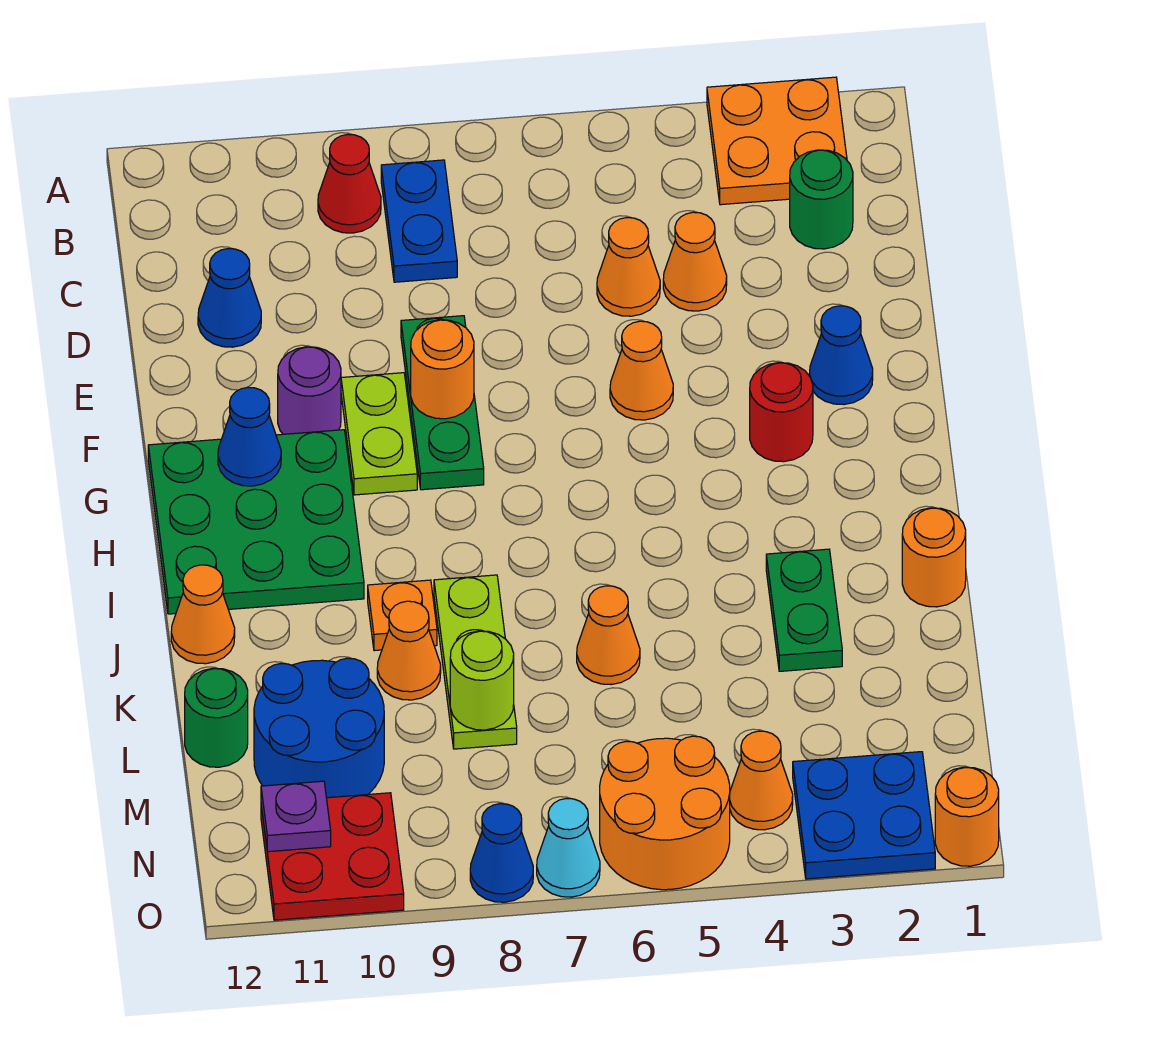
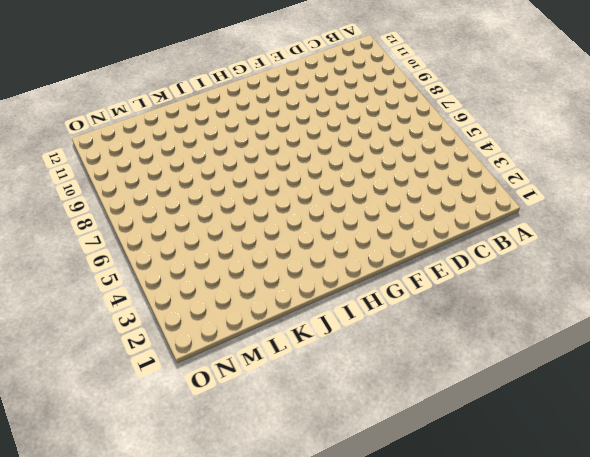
none -> orange 2x2 plate [707,77,847,205]
none -> blue 1x2 plate [381,160,457,282]
none -> red 1x1 cone [318,134,381,233]
none -> green 1x1 round brick [790,150,853,249]

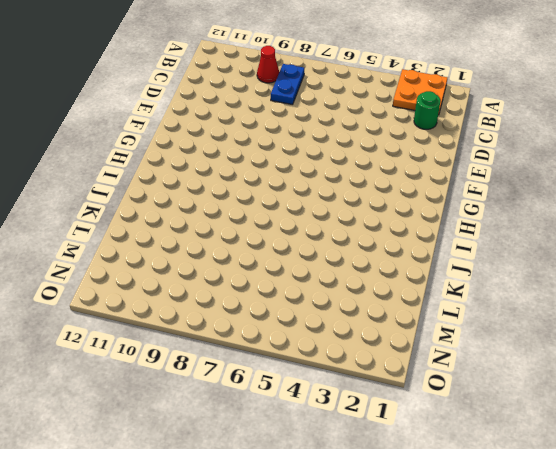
none -> orange 1x1 cone [663,212,727,311]
none -> orange 1x1 cone [597,218,660,316]
none -> blue 1x1 cone [198,249,261,347]
none -> green 1x3 plate [401,316,484,490]

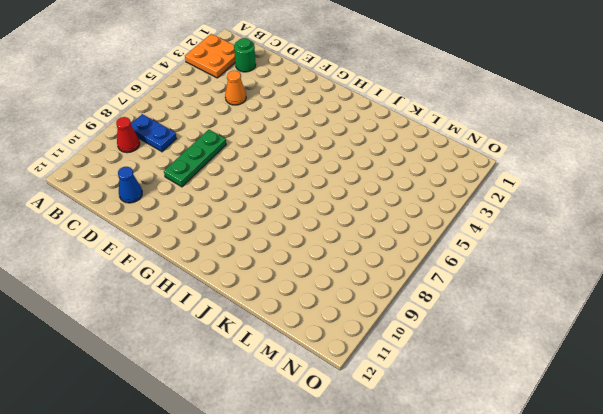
green 1x3 plate [164,130,226,187] -> green 1x3 plate turned to [401,316,484,490]
none -> orange 1x1 cone [597,218,660,316]
none -> blue 1x1 cone [809,306,873,405]
none -> orange 1x1 cone [610,321,673,420]
none -> lime 1x2 plate [341,373,417,495]

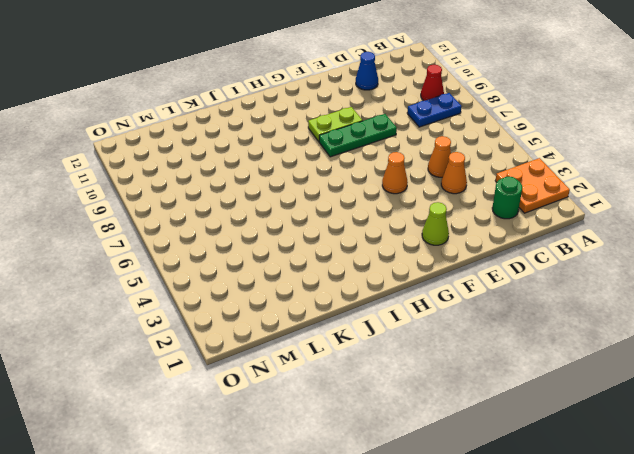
lime 1x1 cone [422,202,449,245] -> blue 1x1 cone [809,306,873,405]
none -> purple 1x1 round brick [278,347,341,434]
none -> red 1x1 round brick [750,363,813,462]
none -> green 3x3 plate [148,430,364,614]
none -> orange 1x1 round brick [902,508,966,607]

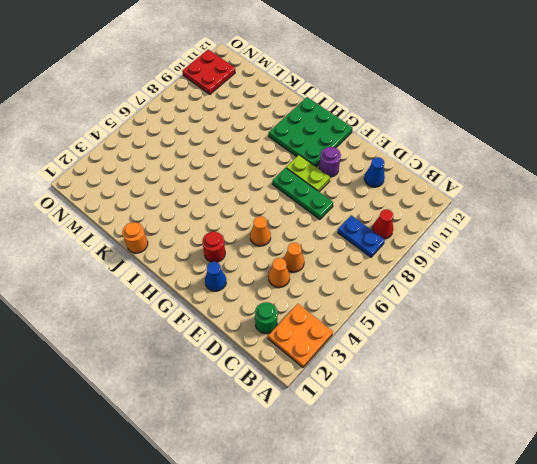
none -> green 1x2 plate [766,549,842,671]
none -> lime 1x3 plate [434,575,517,749]
none -> orange 1x1 plate [368,580,437,651]
none -> orange 1x1 cone [171,565,235,664]

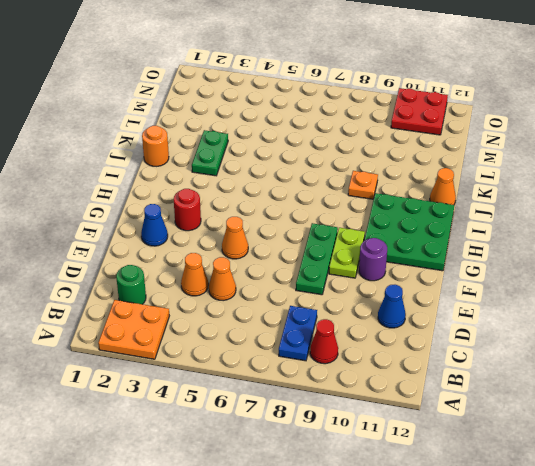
none -> lime 1x3 plate [434,575,517,749]
none -> orange 1x1 cone [577,586,640,685]
none -> orange 1x1 cone [377,601,441,700]
none -> blue 2x2 round brick [254,658,384,798]

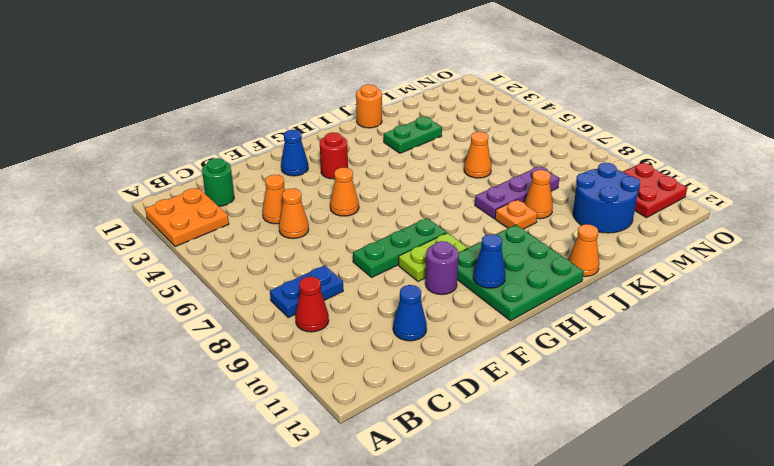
purple 1x3 plate [475,166,559,218] -> lime 1x3 plate [434,575,517,749]
none -> green 1x1 round brick [185,668,248,767]
none -> blue 2x2 plate [793,752,935,879]
none -> orange 1x1 cone [730,731,793,830]
none -> orange 2x2 round brick [600,736,730,890]

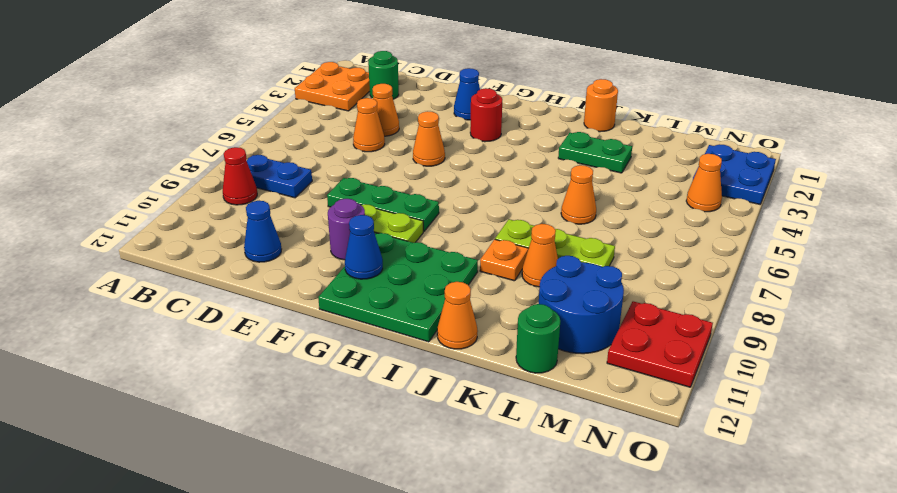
none -> orange 2x2 round brick [600,736,730,890]
none -> orange 1x1 round brick [935,767,999,866]
none -> cyan 1x1 cone [537,799,600,897]
none -> blue 1x1 cone [470,804,533,902]

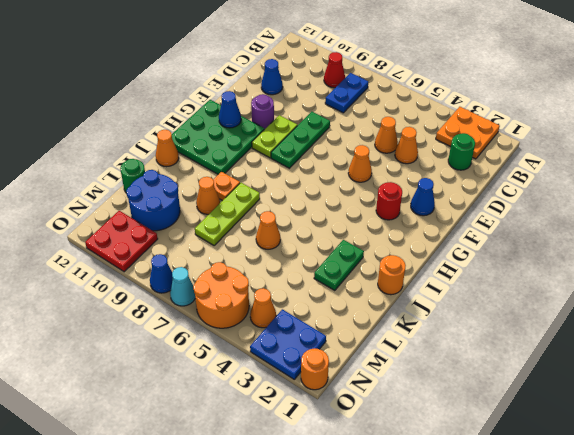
none -> orange 1x1 round brick [411,320,474,419]
none -> lime 1x1 round brick [450,631,514,730]
none -> purple 1x1 plate [261,781,331,852]

